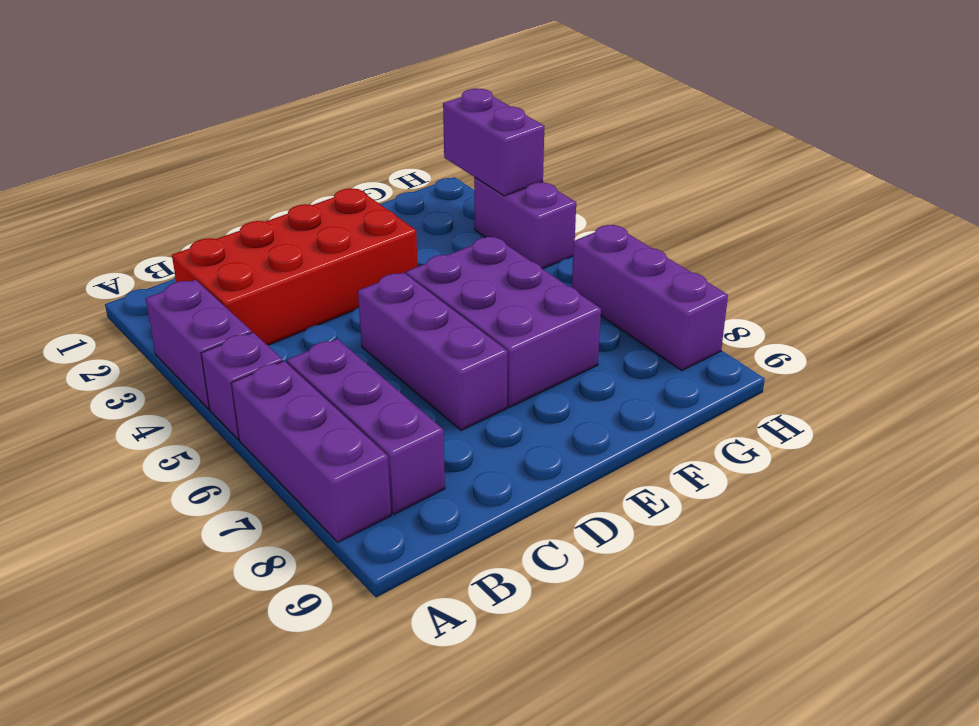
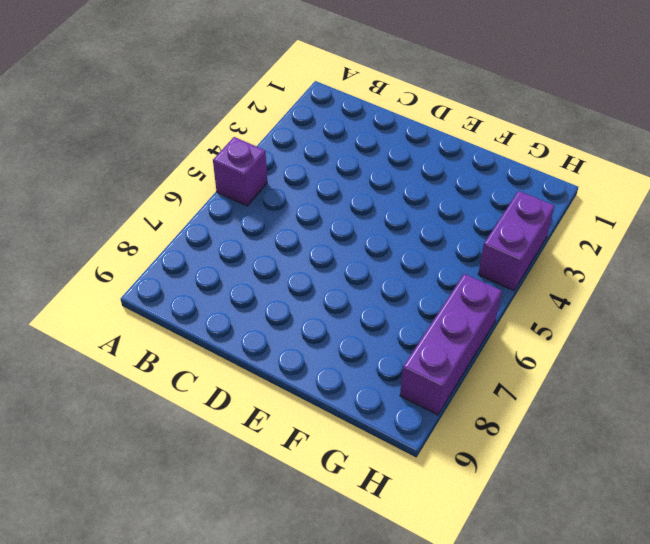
none -> purple 1x2 brick [146,280,252,409]
none -> purple 1x3 brick [231,361,391,542]

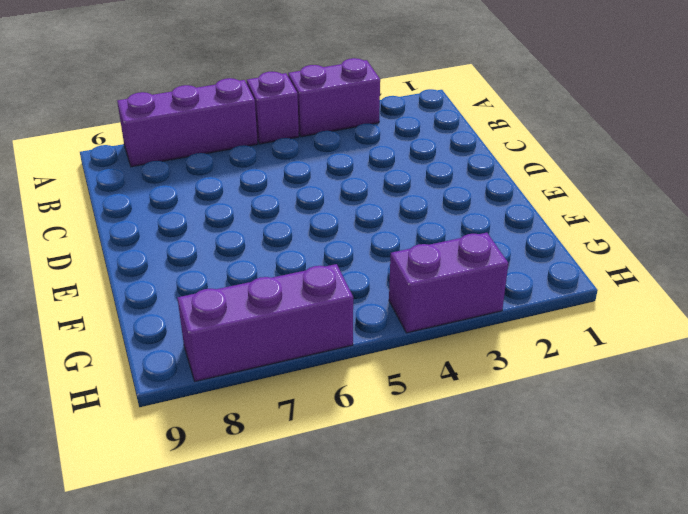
none -> red 2x4 brick [172,188,418,345]
none -> purple 1x3 brick [287,339,445,514]

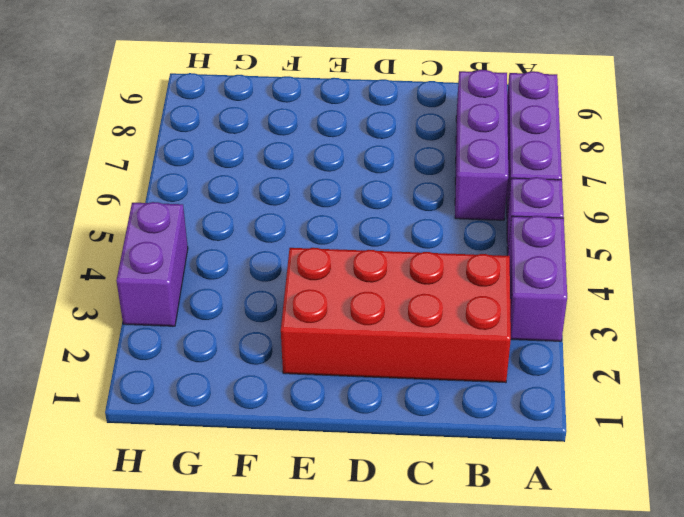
none -> purple 1x3 brick [358,273,508,430]
none -> purple 2x3 brick [406,237,601,407]

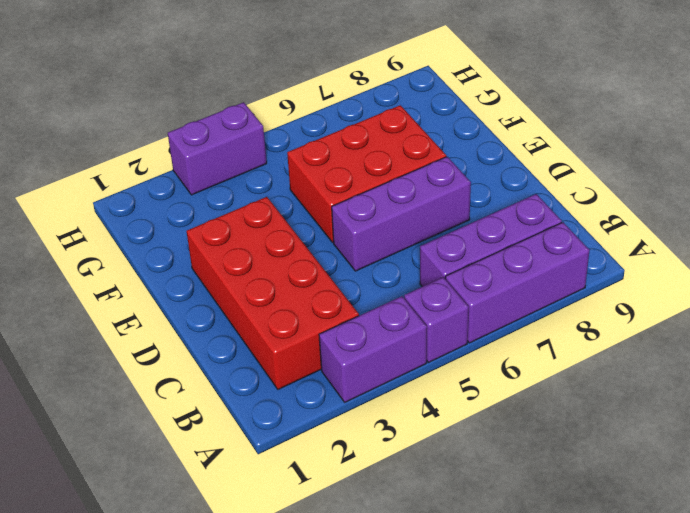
red 2x3 brick [287,105,446,242] -> purple 2x3 brick [406,237,601,407]
none -> purple 1x3 brick [572,225,728,371]
none -> purple 1x2 brick [443,88,544,196]

